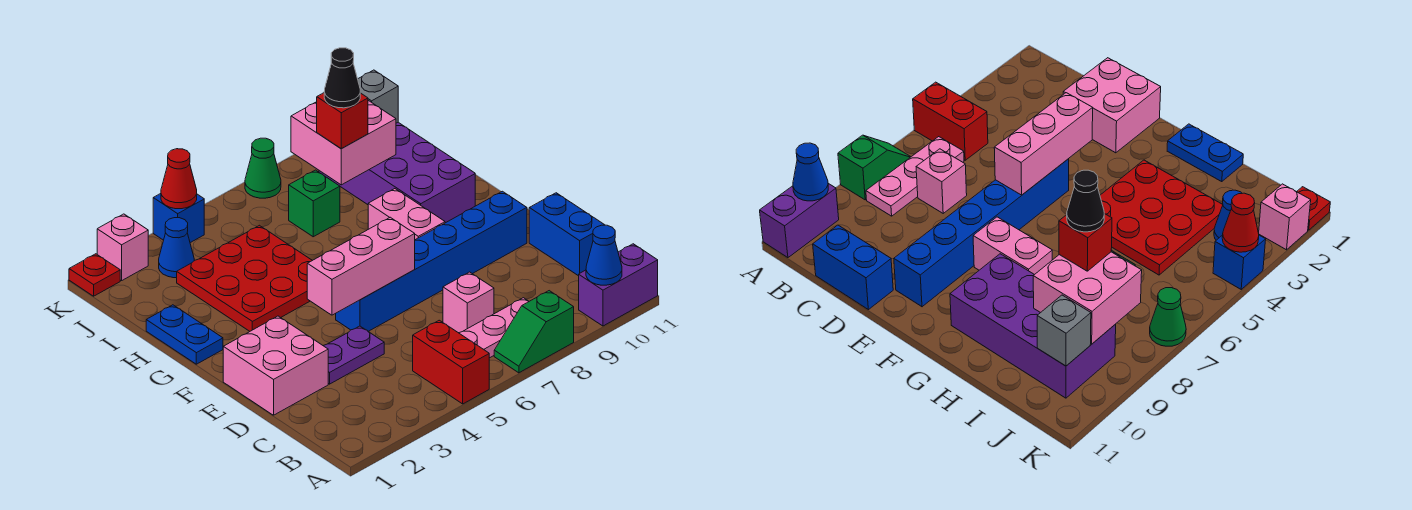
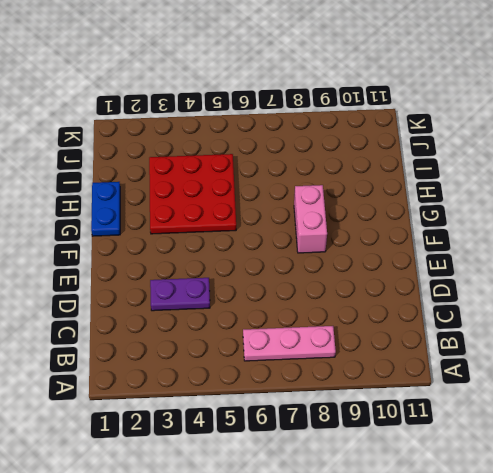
none -> red 1x2 brick [413,320,489,404]
none -> green 1x2 slope [494,291,574,373]
none -> purple 1x2 brick [579,244,658,326]

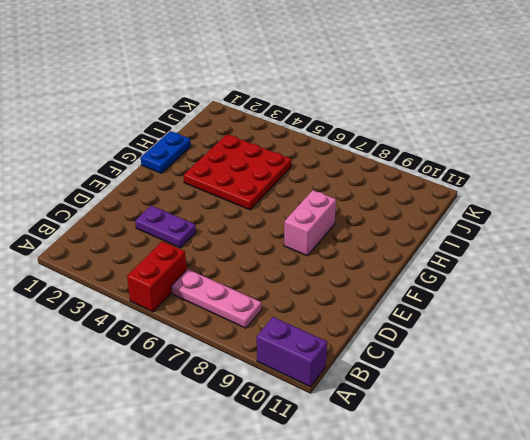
none -> green 1x2 slope [494,291,574,373]
none -> pink 1x1 brick [443,272,494,333]
none -> blue 1x2 brick [529,193,604,276]

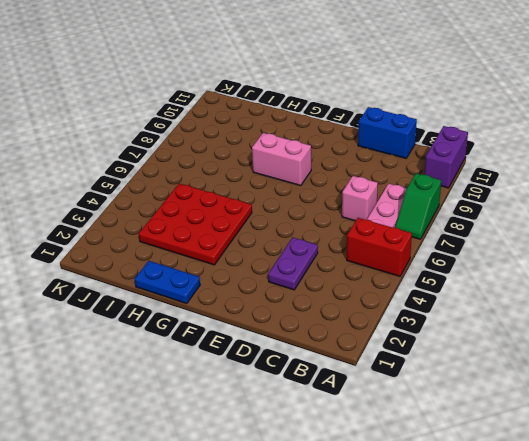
none -> pink 2x2 brick [223,316,328,415]
none -> blue 1x6 brick [336,191,527,331]
none -> purple 2x4 brick [319,122,475,223]

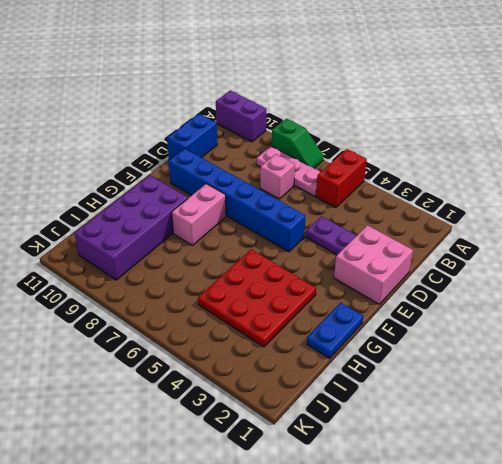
none -> green 1x1 brick [289,170,340,237]
none -> blue 1x1 cone [159,218,194,278]
none -> red 1x1 plate [69,254,120,296]

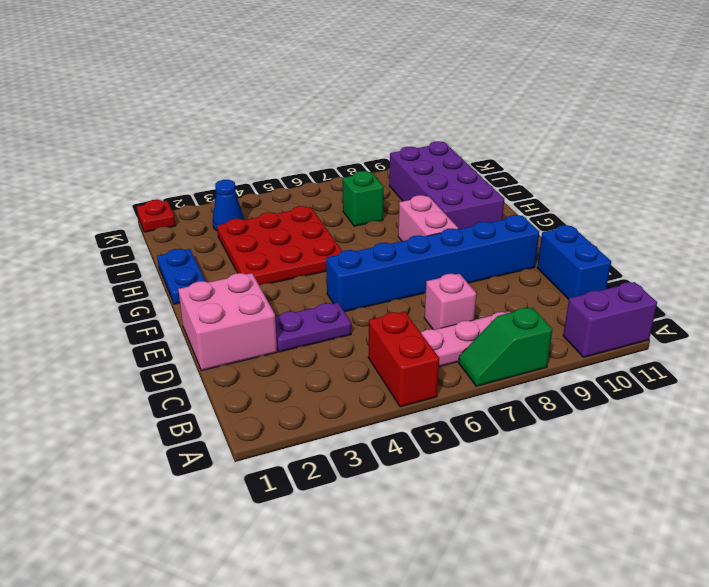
none -> pink 1x1 brick [97,214,148,281]
none -> blue 1x1 brick [153,194,204,243]
none -> green 1x1 cone [245,138,281,198]

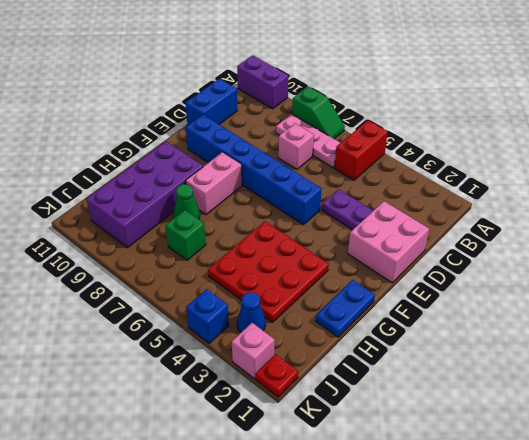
green 1x1 cone [174,184,200,219] -> green 1x1 cone moved to [245,138,281,198]
none -> blue 1x1 cone [586,225,622,285]
none -> pink 1x3 brick [307,217,415,315]
none -> pink 2x2 brick [291,100,396,185]

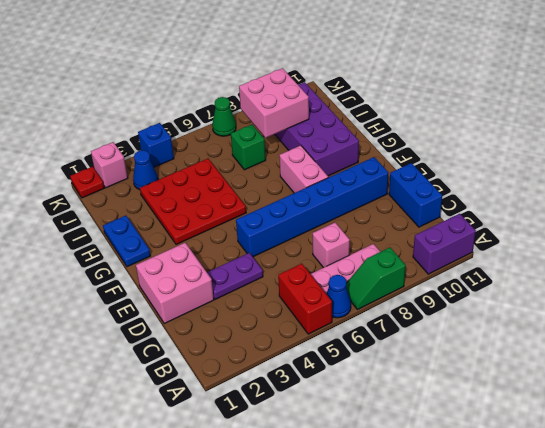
blue 1x1 cone [327,275,351,318] -> blue 1x1 cone moved to [586,225,622,285]
none -> pink 1x3 brick [307,217,415,315]
none -> grey 1x1 brick [358,70,398,123]
none -> red 1x1 cone [161,149,197,209]

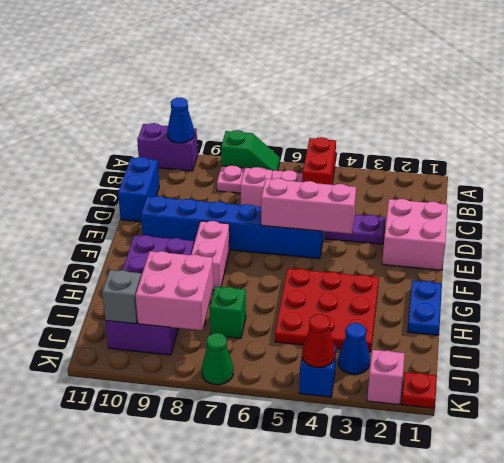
none -> red 1x1 brick [317,93,368,149]
none -> black 1x1 cone [324,48,360,108]

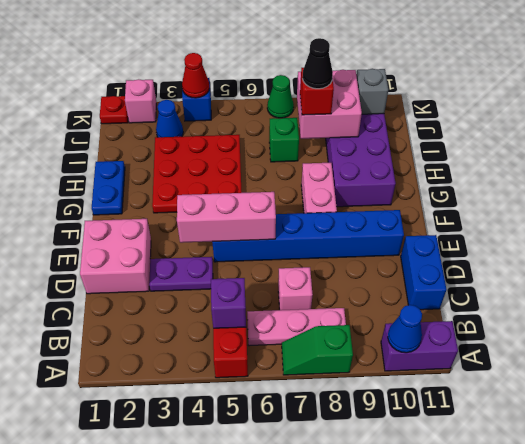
purple 1x1 brick [211,278,246,328] -> none

